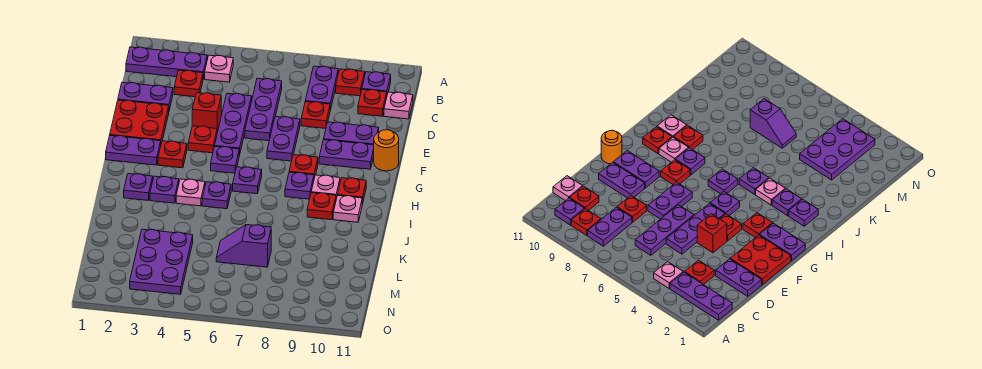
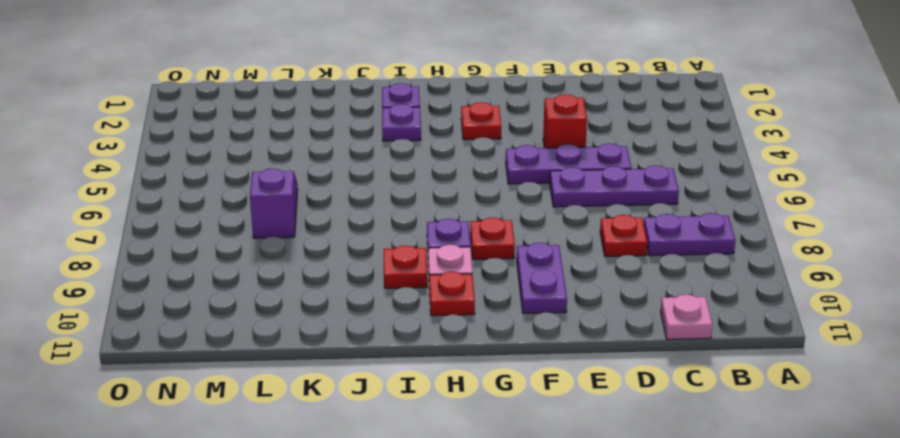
none -> purple 1x3 plate [126,47,207,79]
none -> pink 1x1 plate [205,55,233,82]
none -> red 1x1 plate [336,69,365,96]
none -> purple 1x1 plate [362,72,391,94]

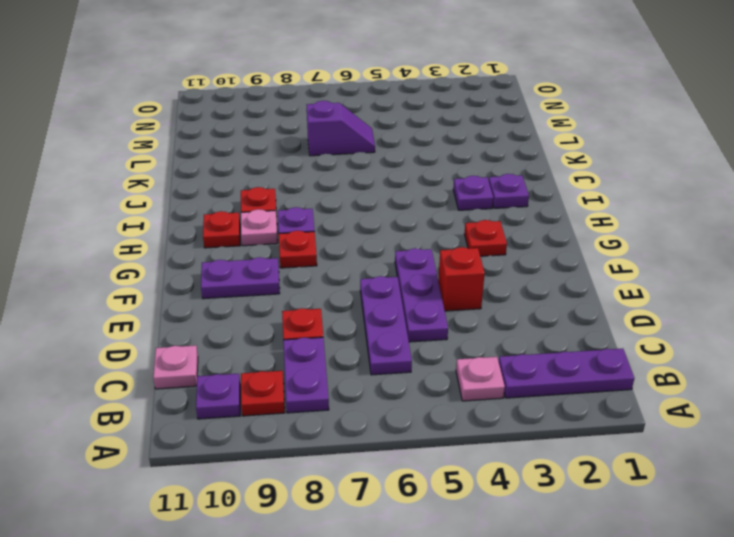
none -> red 1x1 plate [174,70,203,97]
none -> red 1x1 plate [358,89,387,116]
none -> purple 1x2 plate [118,82,173,110]
none -> red 2x2 plate [110,100,169,143]

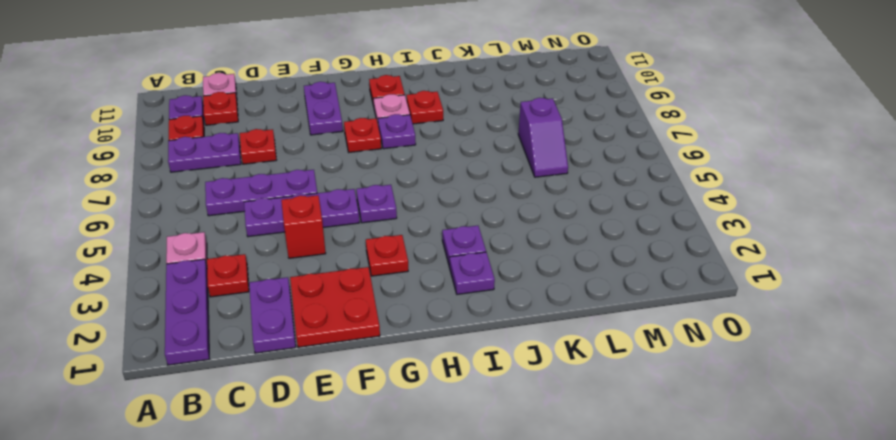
none -> purple 1x2 plate [267,117,300,161]
none -> purple 1x2 plate [324,122,379,145]
none -> red 1x1 plate [188,126,217,153]
none -> orange 1x1 round brick [374,130,399,171]

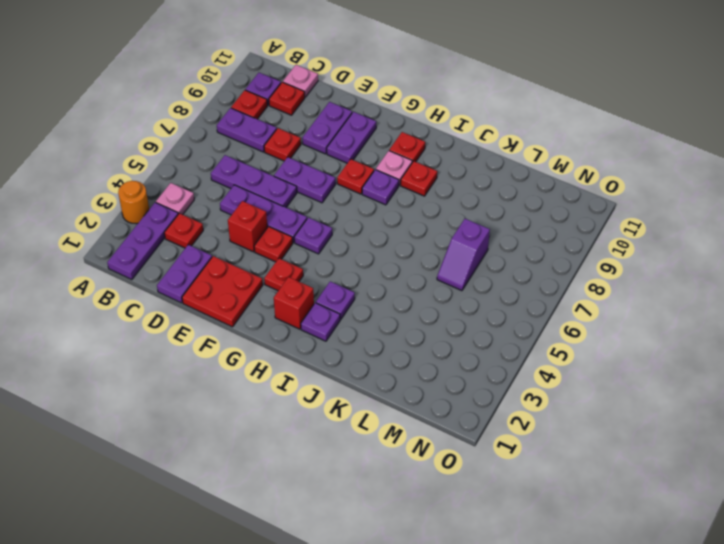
orange 1x1 round brick [118,181,149,224] -> orange 1x1 round brick moved to [374,130,399,171]
red 1x1 brick [274,277,314,329] -> none
none -> purple 1x2 plate [106,135,161,165]
none -> purple 1x1 plate [233,167,262,194]
none -> pink 1x1 plate [176,179,205,206]
none -> purple 1x1 plate [202,182,231,209]

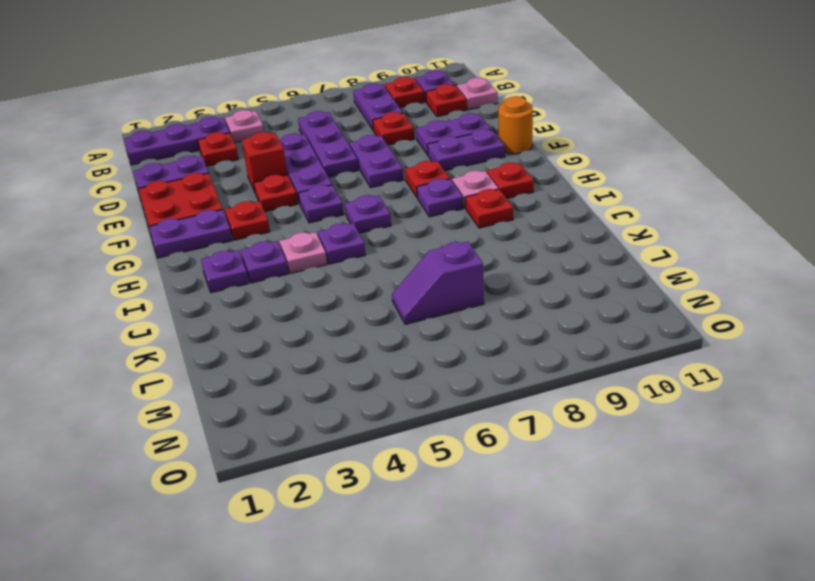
none -> pink 1x1 plate [333,195,362,222]
none -> purple 2x3 plate [130,229,193,294]

